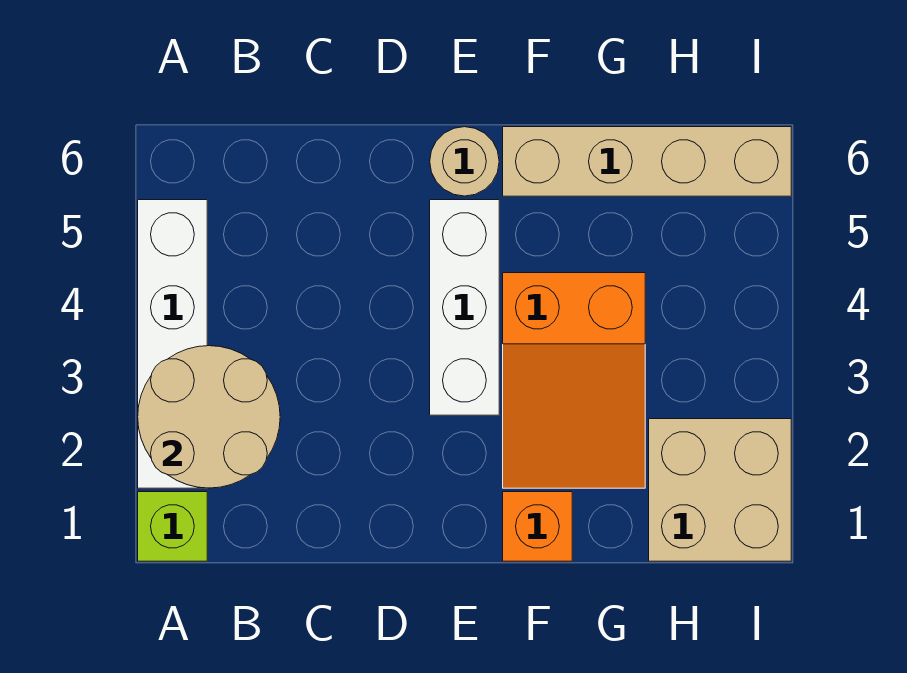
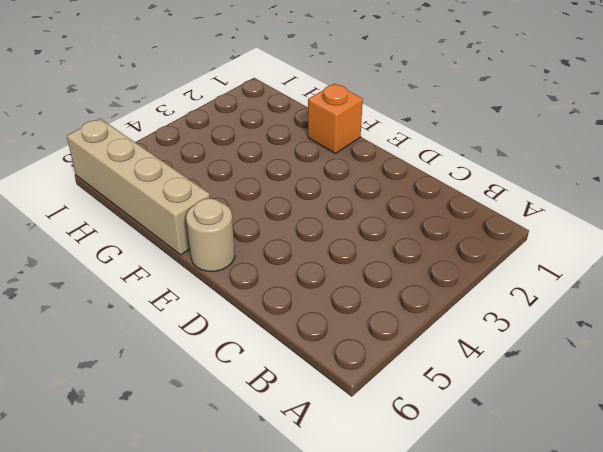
none -> lime 1x1 brick [138,492,207,561]
none -> white 1x4 brick [138,200,207,488]

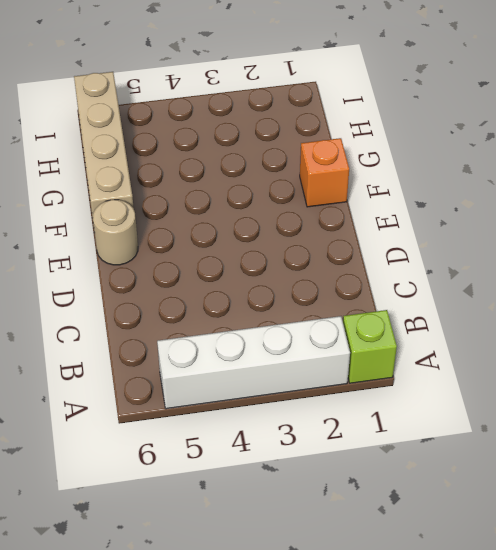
none -> white 1x3 brick [430,200,499,415]
none -> orange 2x3 slope [503,273,645,488]

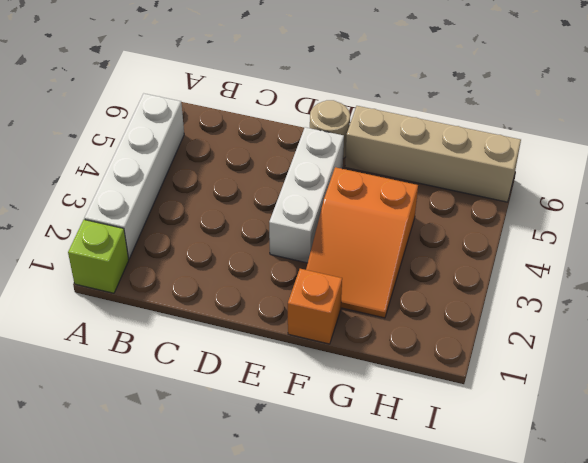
none -> tan 2x2 brick [649,419,791,561]
none -> tan 2x2 round brick [138,346,280,488]

